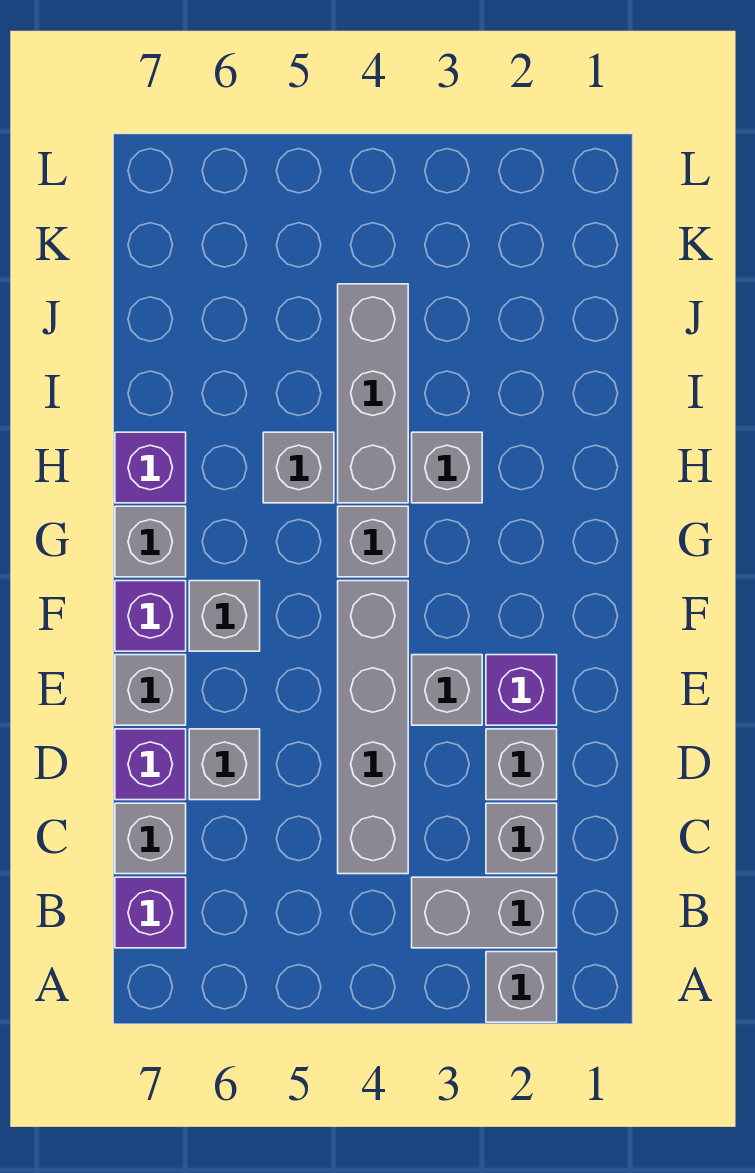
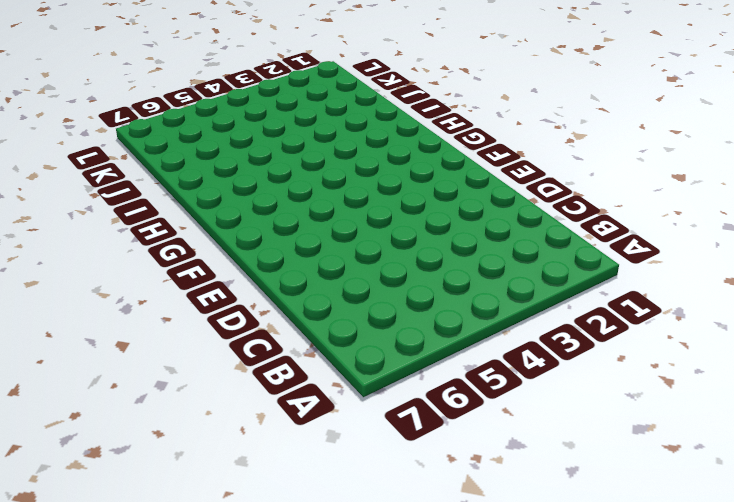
none -> grey 1x1 brick [486,952,557,1022]
none -> grey 1x2 brick [412,877,557,948]
none -> purple 1x1 brick [115,877,186,948]

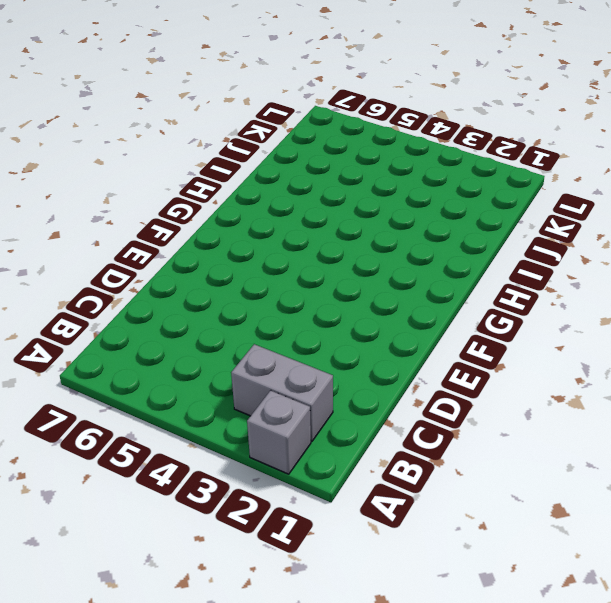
none -> purple 1x1 brick [115,877,186,948]
none -> grey 1x1 brick [486,803,557,874]
none -> grey 1x4 brick [338,581,408,874]

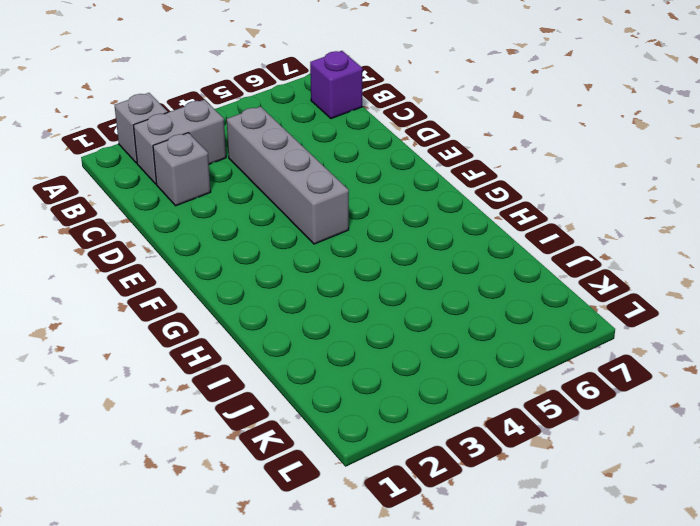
none -> grey 1x1 brick [115,803,186,874]
none -> grey 1x1 brick [486,729,557,800]
none -> grey 1x1 brick [189,729,260,800]

